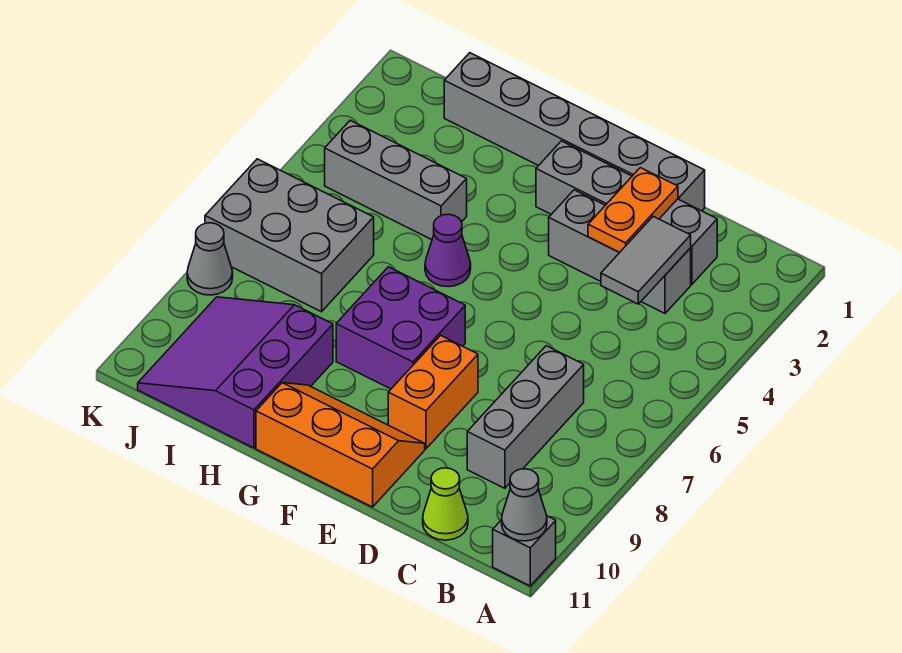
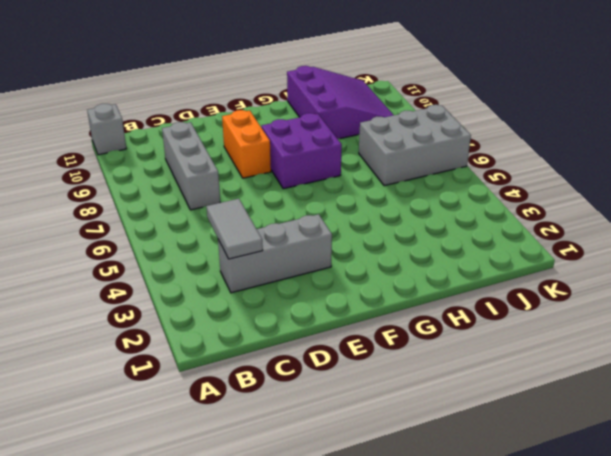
none -> grey 1x4 brick [536,141,717,284]
none -> lime 1x1 cone [423,468,468,540]
none -> grey 1x6 brick [444,53,705,211]

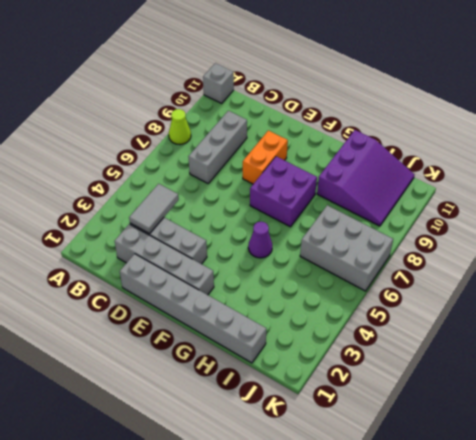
lime 1x1 cone [169,109,191,145] -> lime 1x1 cone moved to [423,468,468,540]
none -> orange 2x3 slope [256,383,425,507]
none -> grey 1x3 brick [325,120,467,240]
none -> grey 1x1 cone [187,223,233,295]

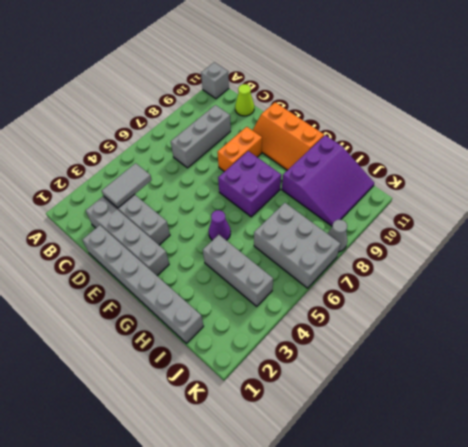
none -> grey 1x1 cone [502,469,547,541]
none -> orange 1x2 plate [588,168,678,252]

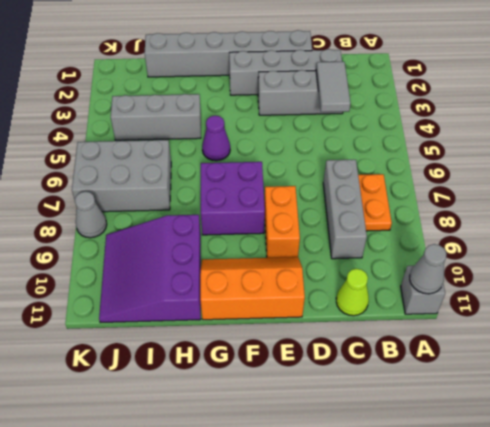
orange 1x2 plate [358,174,392,231] -> orange 1x2 plate moved to [588,168,678,252]

